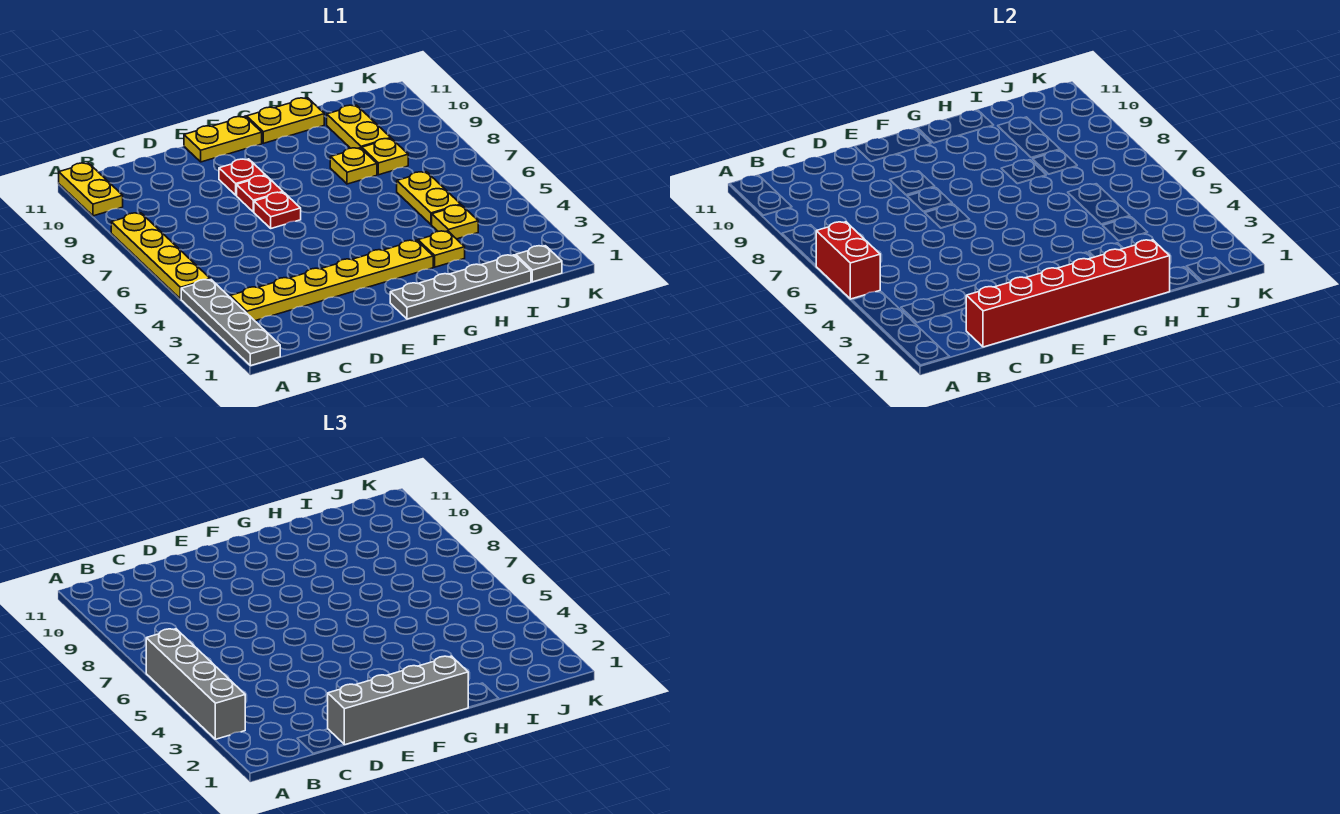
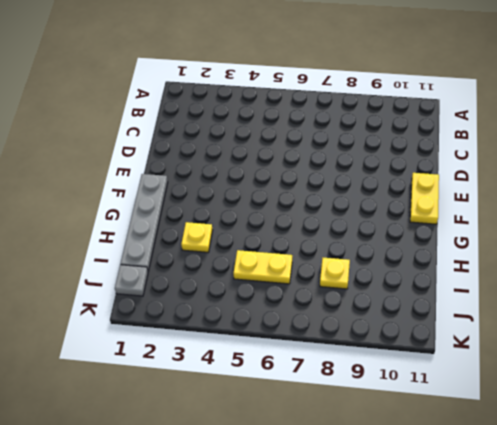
none -> grey 1x4 plate [181,279,280,366]
none -> yellow 1x4 plate [111,213,210,299]
none -> yellow 1x2 plate [59,163,123,216]

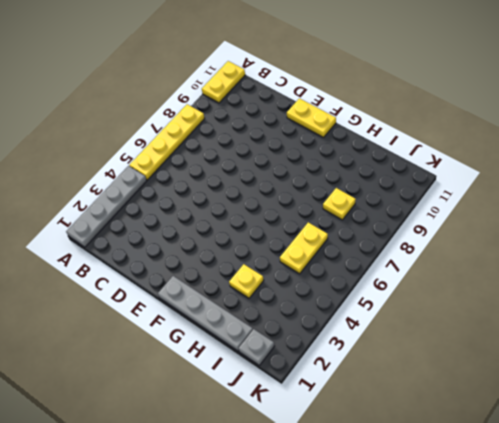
none -> yellow 1x6 plate [230,240,433,321]
none -> red 1x1 plate [254,192,301,228]
none -> red 1x1 plate [237,176,283,212]

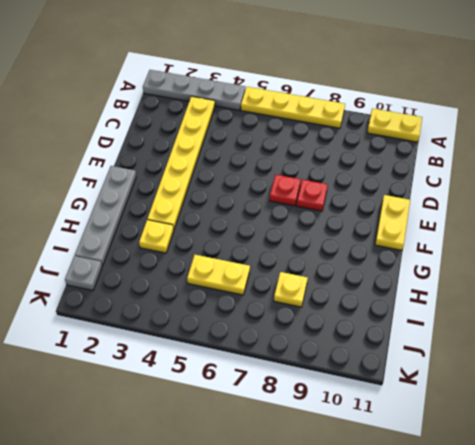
none -> red 1x1 plate [219,159,266,195]
none -> yellow 1x2 plate [247,98,324,143]
none -> yellow 1x1 plate [330,148,377,184]

